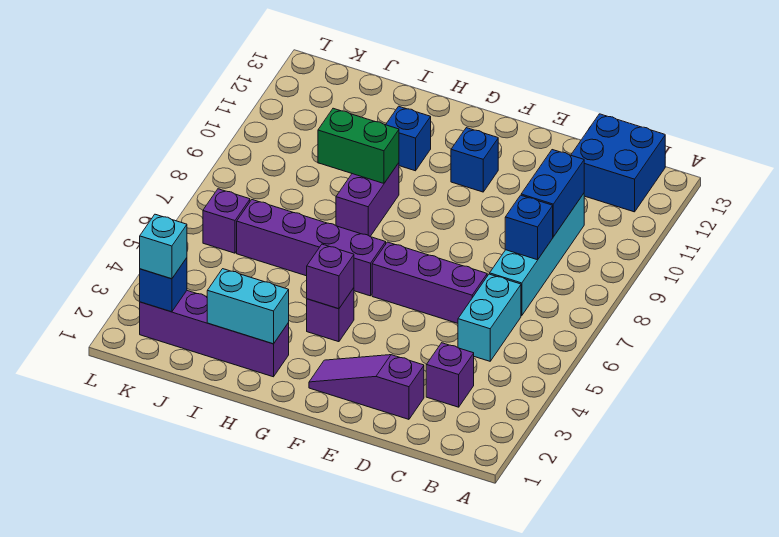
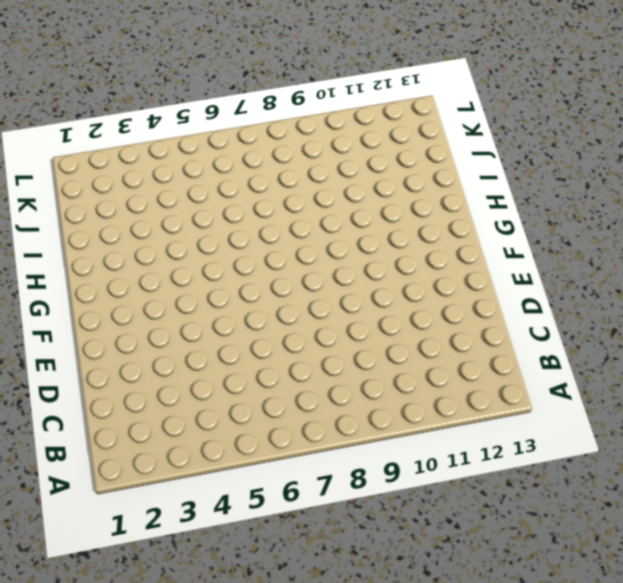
none -> blue 2x2 brick [571,114,665,212]
none -> purple 1x1 brick [426,343,474,407]
none -> cyan 1x2 brick [458,274,521,361]

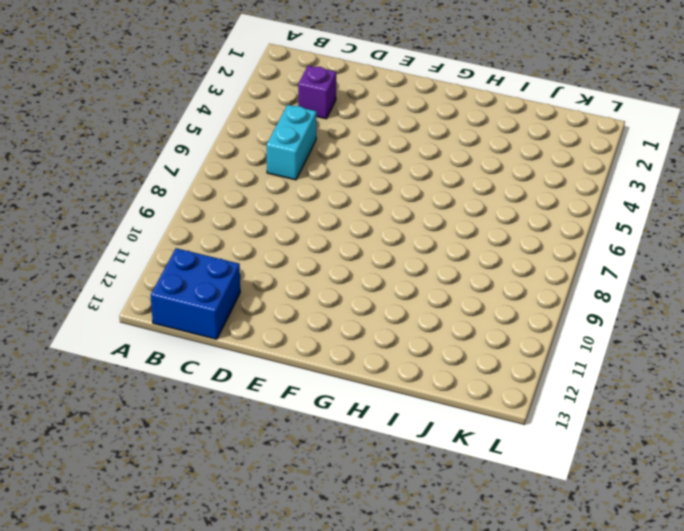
none -> cyan 1x4 brick [490,194,584,316]
none -> purple 1x3 slope [309,355,424,419]
none -> purple 1x3 brick [372,242,487,323]

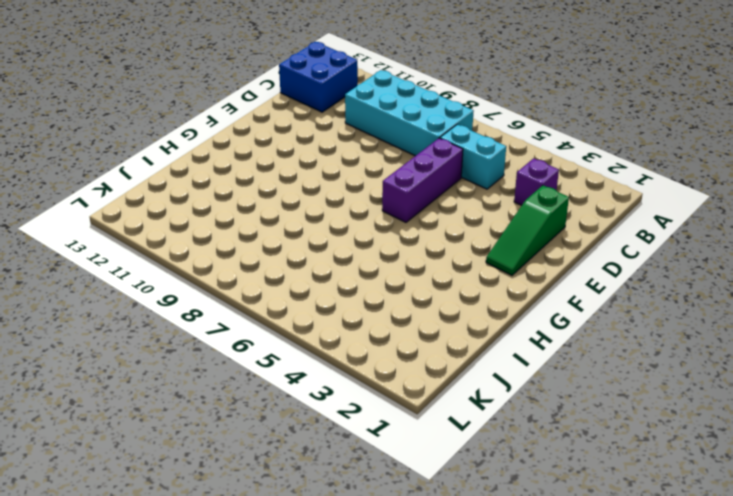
cyan 2x4 brick [345,70,474,156] -> cyan 1x4 brick [490,194,584,316]
green 1x3 slope [486,185,569,275] -> purple 1x3 slope [309,355,424,419]
none -> blue 1x1 brick [451,128,498,192]
none -> purple 1x1 brick [307,288,354,342]
none -> purple 1x4 brick [237,200,386,296]

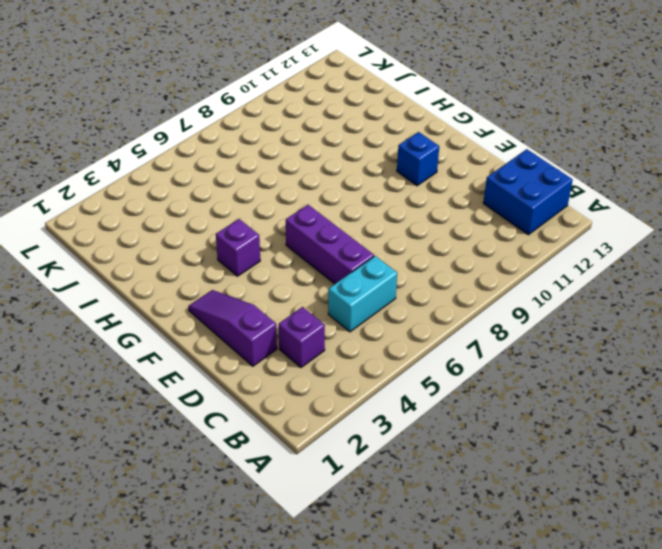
none -> cyan 1x4 brick [490,194,584,316]
none -> purple 1x4 brick [237,200,386,296]
none -> purple 1x4 brick [140,291,289,377]

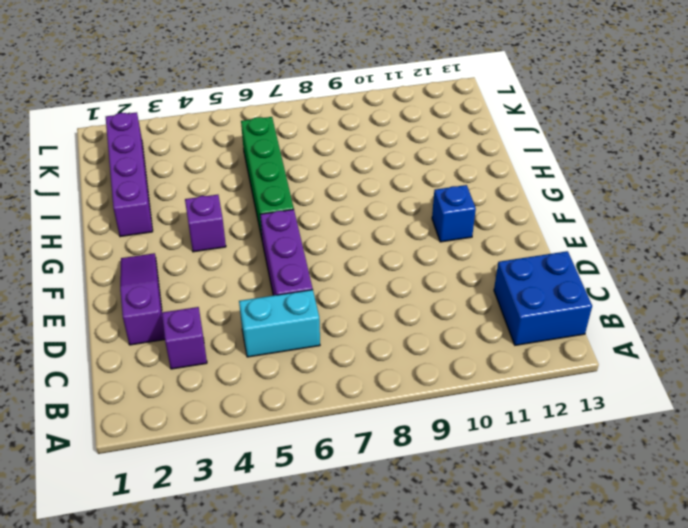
green 1x4 brick [241,117,294,238] -> purple 1x4 brick [237,200,386,296]
none -> cyan 1x4 brick [490,194,584,316]
none -> purple 1x2 brick [336,163,399,236]
none -> blue 1x1 brick [386,106,431,171]

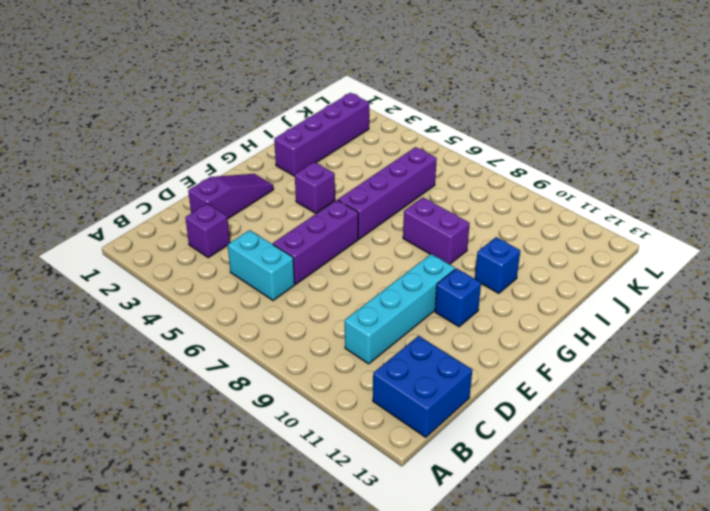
cyan 1x4 brick [345,254,455,364] -> cyan 1x4 brick turned to [490,194,584,316]
none -> purple 1x1 brick [203,189,250,253]
none -> blue 1x1 brick [505,195,553,260]
none -> blue 1x2 brick [521,150,584,237]

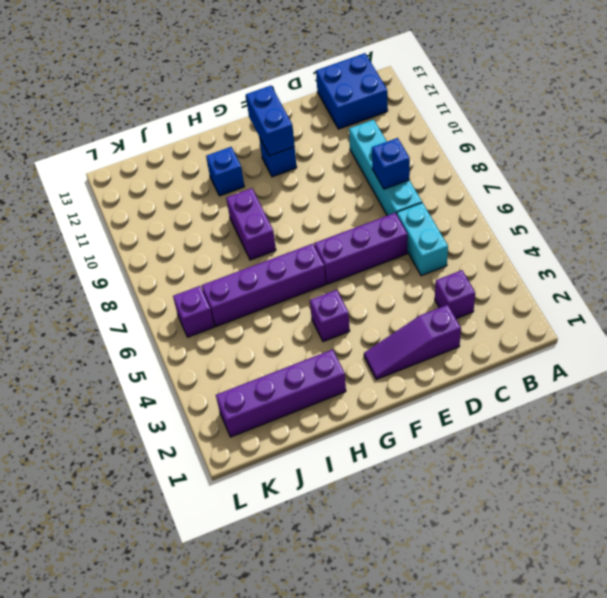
blue 1x2 brick [246,86,295,156] -> blue 1x2 brick moved to [521,150,584,237]
none -> purple 1x1 brick [307,244,354,309]
none -> cyan 1x2 brick [207,269,289,344]
none -> green 1x2 brick [318,108,399,183]

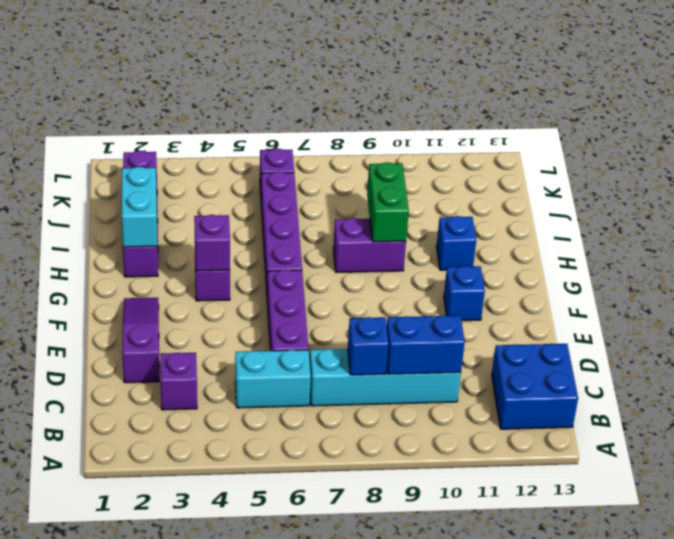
none -> blue 1x1 brick [140,258,187,312]
none -> cyan 1x1 brick [140,214,187,279]

